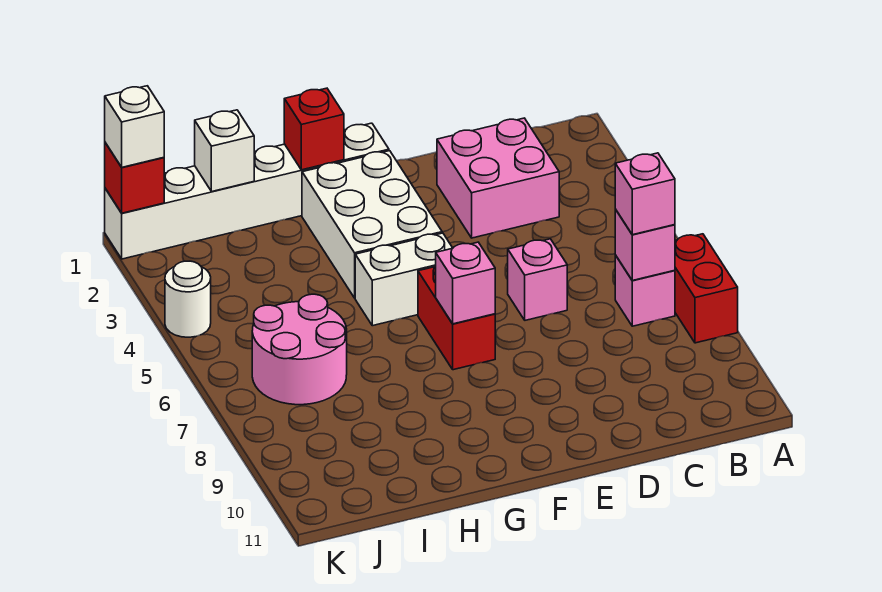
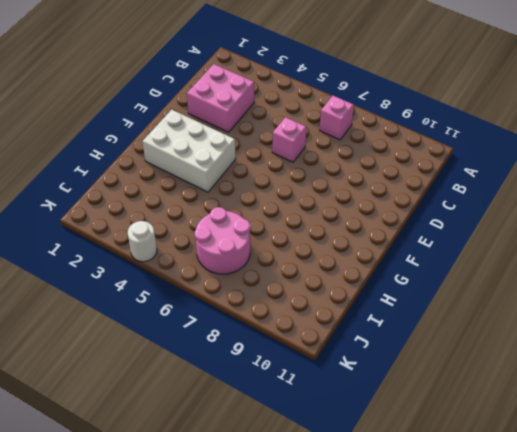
none -> red 1x2 brick [675,234,738,343]
none -> white 1x6 brick [105,123,389,259]
none -> white 1x2 brick [355,233,452,326]

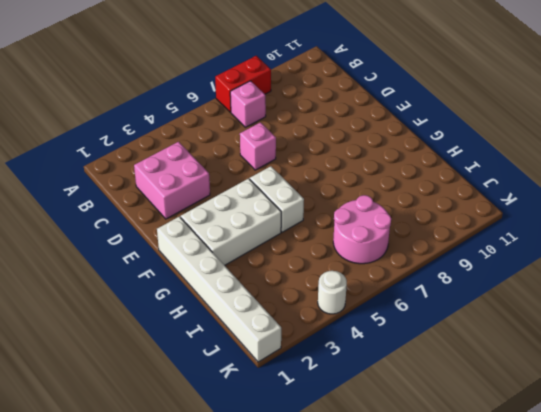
none -> red 1x2 brick [418,266,495,370]
none -> pink 1x1 brick [615,209,675,280]
none -> pink 1x1 brick [436,242,495,324]

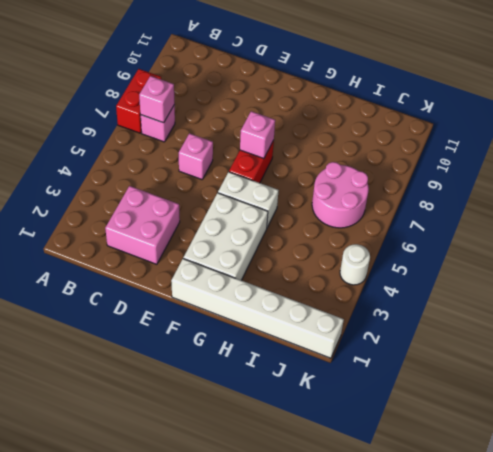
none -> red 1x1 brick [284,88,344,170]
none -> white 1x1 brick [195,110,254,192]
none -> red 1x1 brick [105,143,164,213]

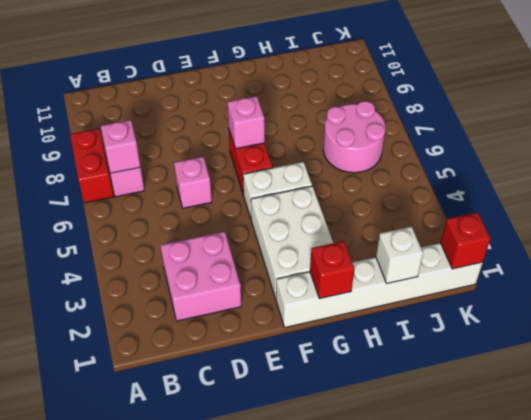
none -> white 1x1 round brick [165,261,211,337]
none -> pink 1x1 brick [615,153,675,235]
none -> white 1x1 brick [105,86,164,167]

